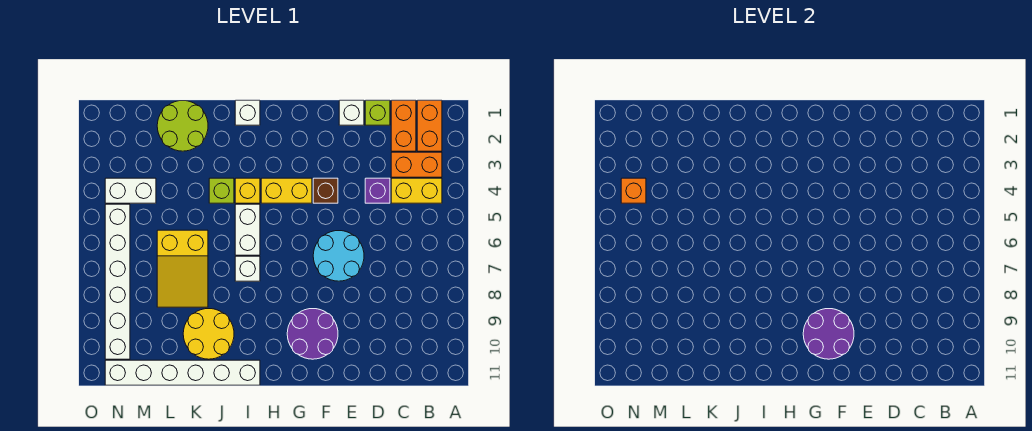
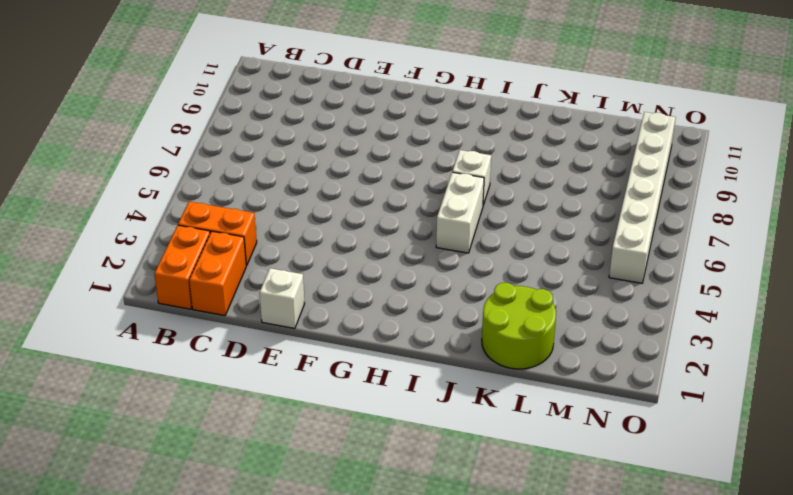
none -> yellow 1x2 brick [391,178,442,203]
none -> lime 1x1 brick [365,100,390,125]
none -> purple 1x1 brick [365,178,390,203]

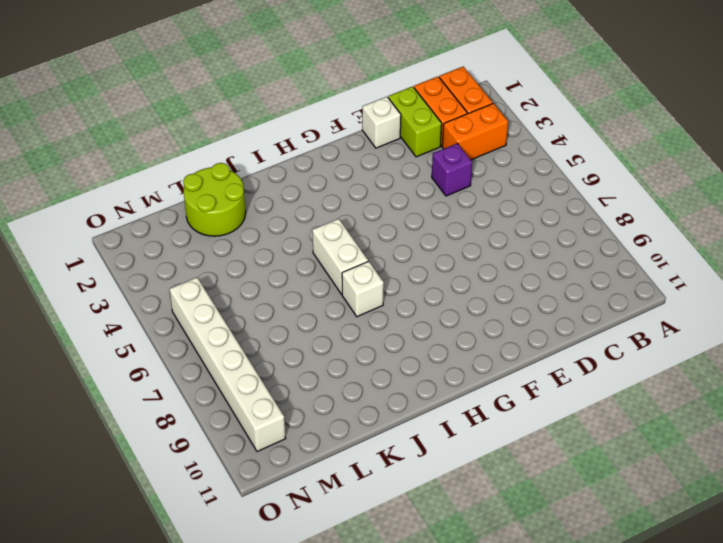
lime 1x2 brick [388,86,442,157] -> lime 1x1 brick [365,100,390,125]
none -> yellow 1x2 brick [391,178,442,203]
none -> cyan 2x2 round brick [313,231,364,281]
none -> brown 1x1 brick [313,178,338,203]

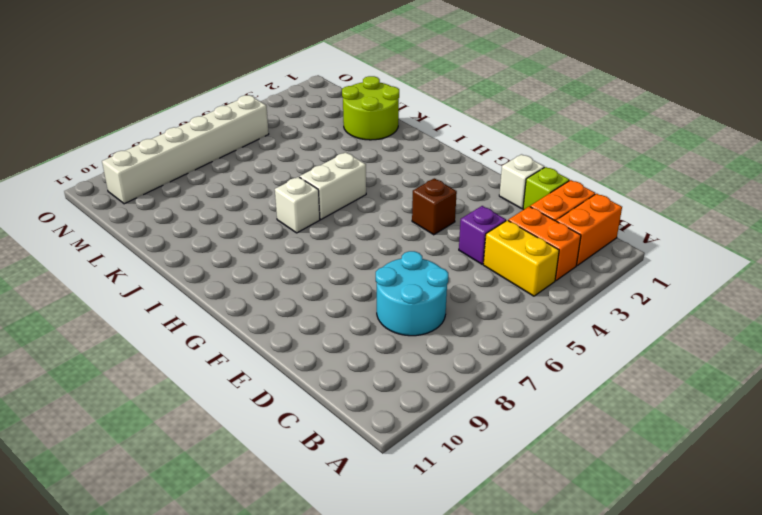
cyan 2x2 round brick [376,251,448,336] -> cyan 2x2 round brick moved to [313,231,364,281]
none -> purple 2x2 round brick [287,309,338,359]
none -> yellow 1x2 brick [261,178,312,203]
none -> white 1x1 brick [235,100,260,125]

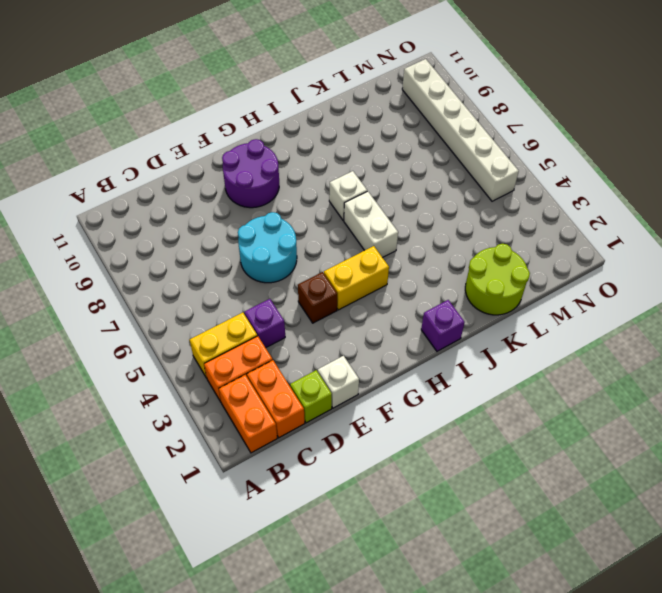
purple 1x1 brick [421,300,465,351] -> white 1x1 brick [235,100,260,125]
none -> yellow 1x1 brick [235,178,260,203]
none -> white 1x6 brick [105,360,260,385]
none -> lime 1x1 brick [209,178,234,203]

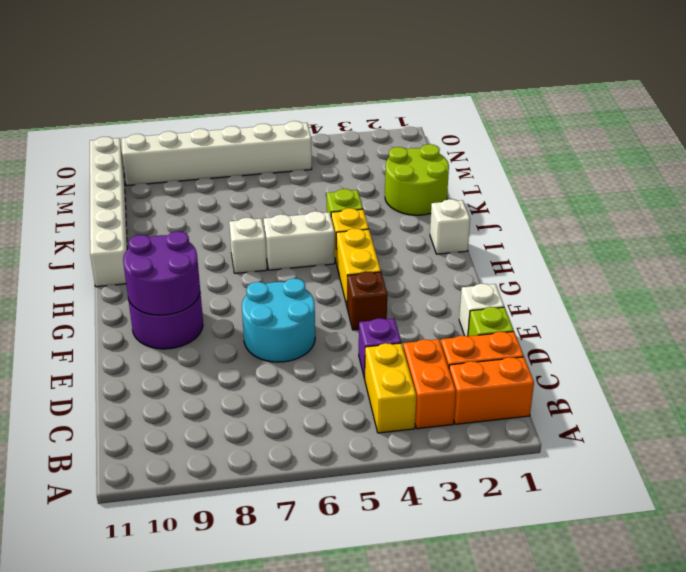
none -> yellow 2x2 round brick [183,309,234,359]
none -> yellow 2x3 slope [157,230,208,307]
none -> white 1x2 brick [105,178,156,203]

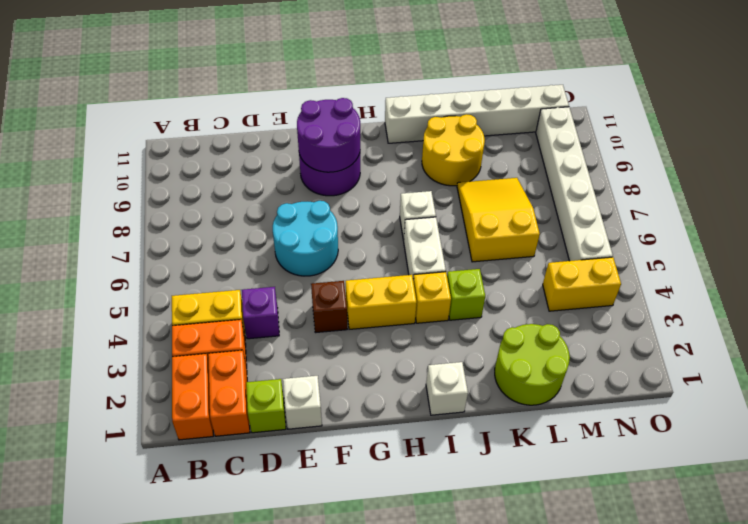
yellow 1x2 brick [543,257,621,311] -> white 1x2 brick [105,178,156,203]
none -> orange 1x1 brick [621,178,646,203]

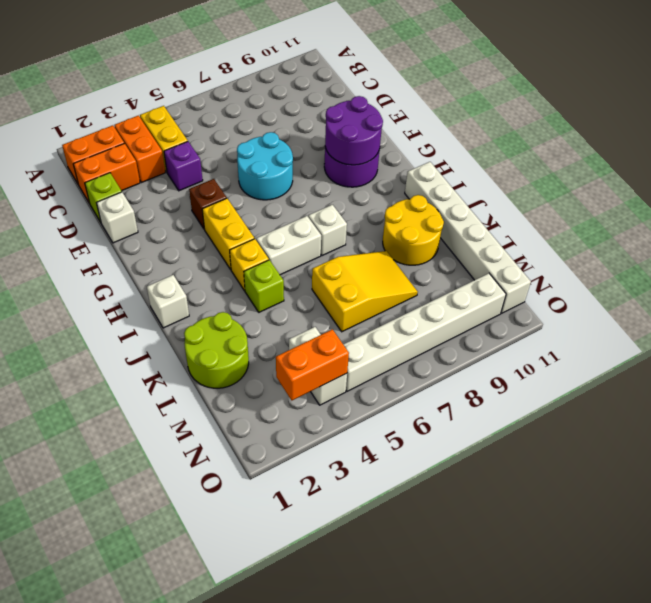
orange 1x2 brick [276,329,349,400] -> orange 1x1 brick [621,178,646,203]

